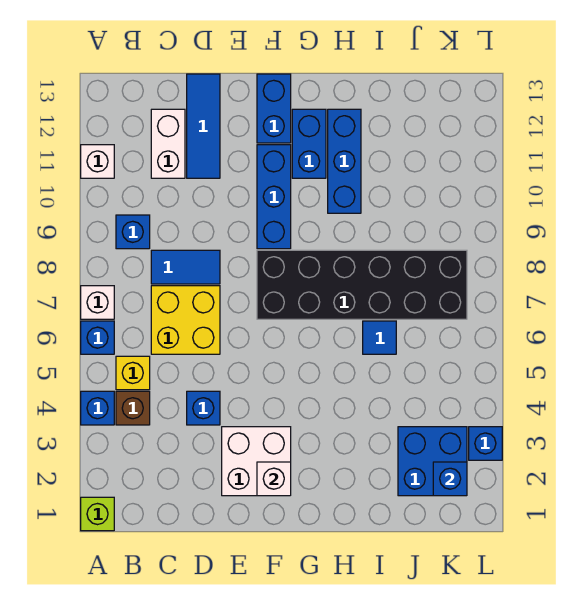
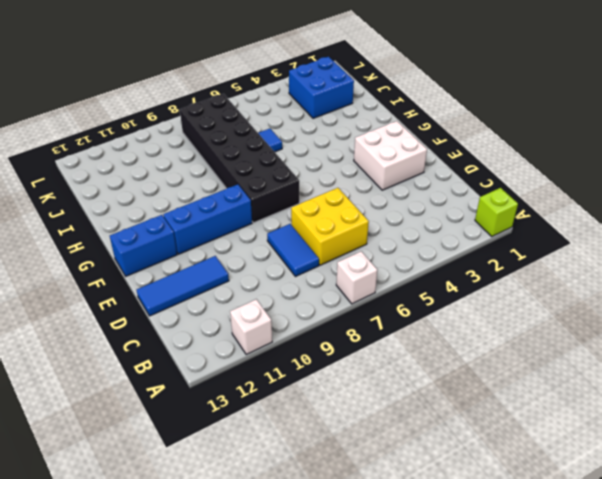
none -> blue 1x1 brick [81,391,114,425]
none -> blue 1x1 brick [81,321,114,354]
none -> brown 1x1 brick [116,391,150,425]

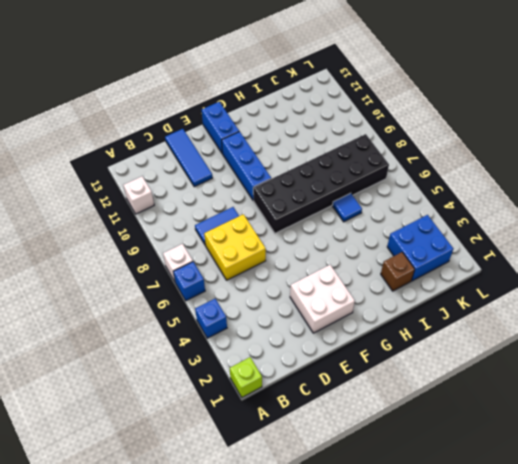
brown 1x1 brick [381,252,415,291] -> brown 1x1 brick moved to [116,391,150,425]
none -> yellow 1x1 brick [116,356,150,390]
none -> blue 1x1 brick [116,215,150,249]
none -> white 1x2 brick [151,109,185,178]

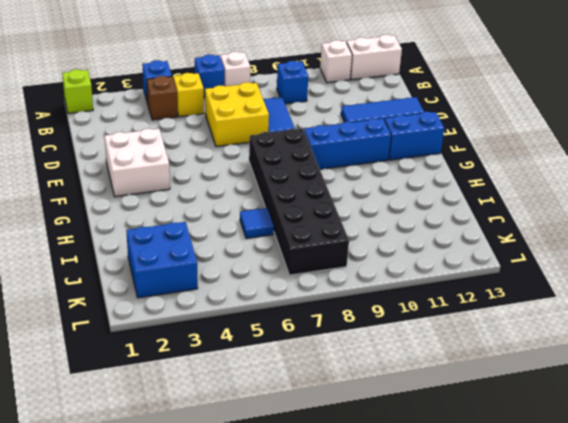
white 1x2 brick [347,35,402,80] -> white 1x2 brick moved to [151,109,185,178]
none -> blue 1x1 brick [187,391,220,425]
none -> blue 1x2 brick [292,109,326,178]
none -> blue 1x3 brick [328,109,361,213]

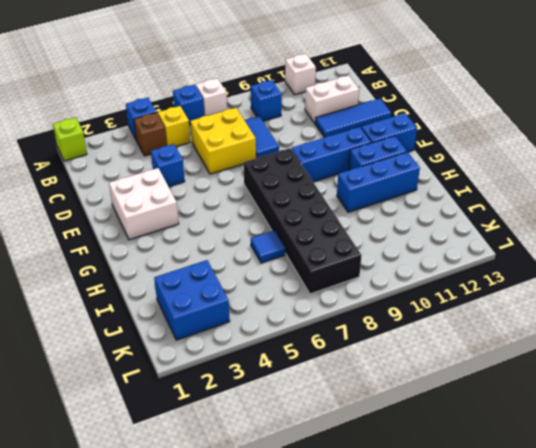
none -> blue 1x1 brick [469,427,502,460]
none -> white 1x1 brick [257,462,291,496]
none -> blue 1x1 brick [433,462,467,496]

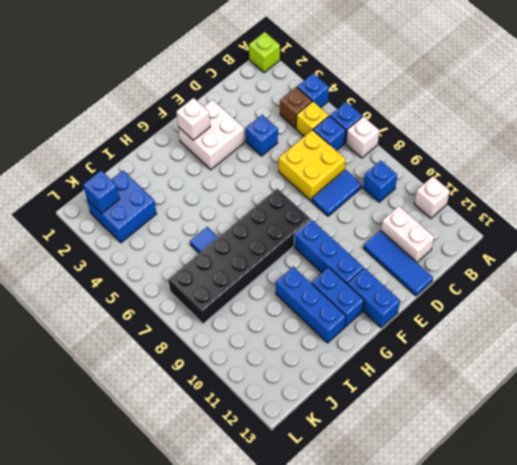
blue 1x1 brick [313,116,346,151] -> blue 1x1 brick moved to [469,427,502,460]

